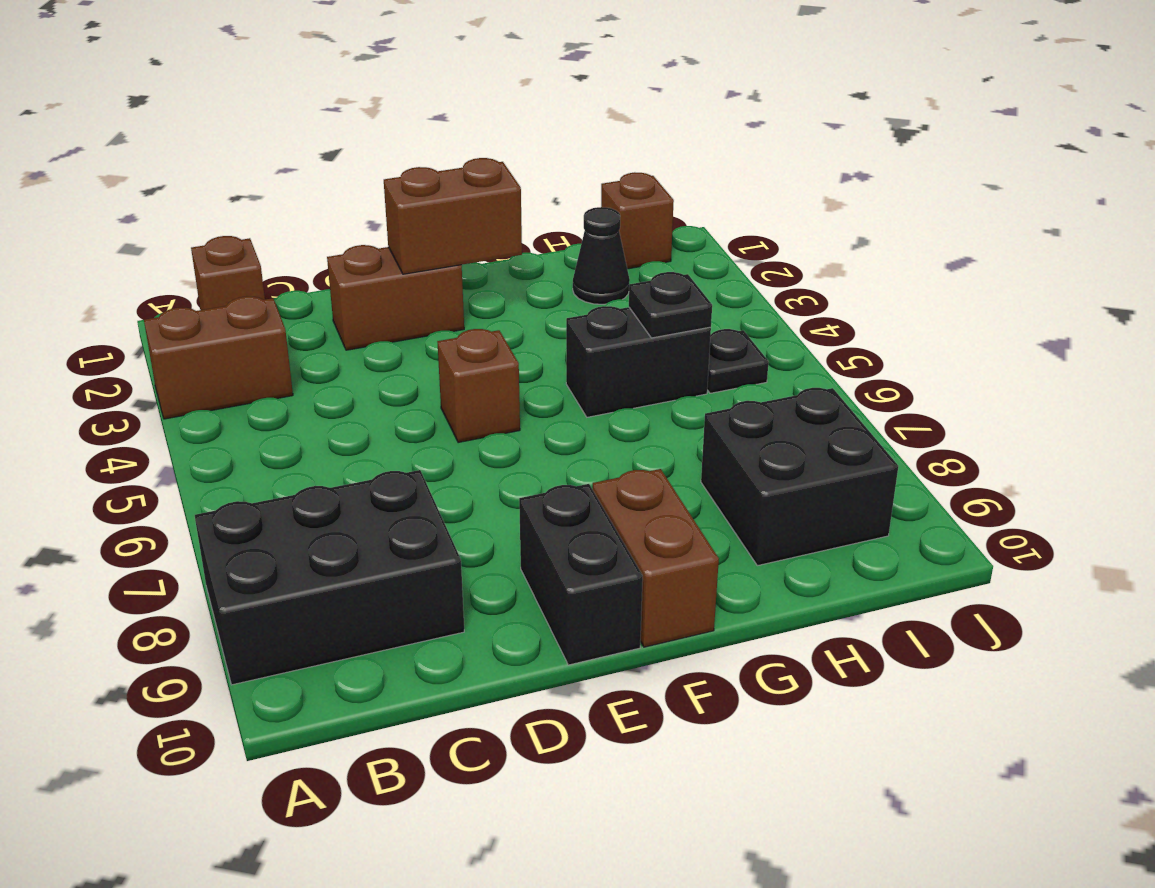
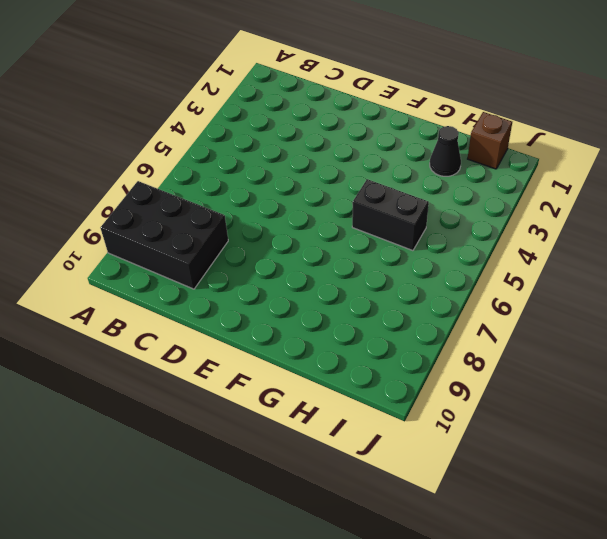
none -> brown 1x2 brick [144,296,293,419]
none -> brown 1x1 brick [191,236,265,310]
none -> brown 1x2 brick [327,245,464,350]

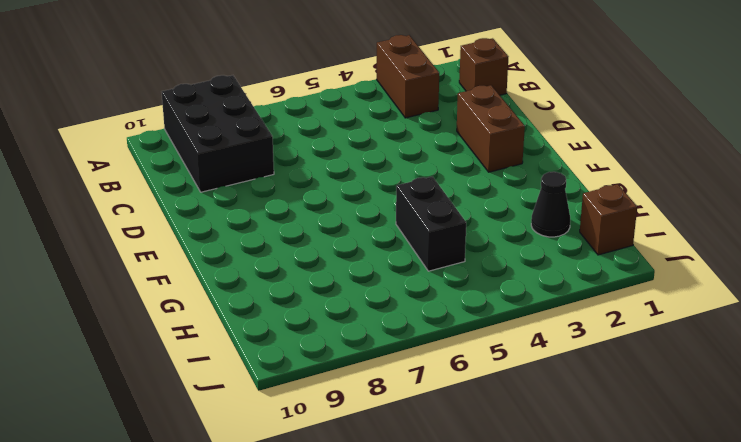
none -> brown 1x1 brick [437,329,520,443]
none -> black 1x2 brick [519,484,643,665]
none -> brown 1x2 brick [593,469,719,647]

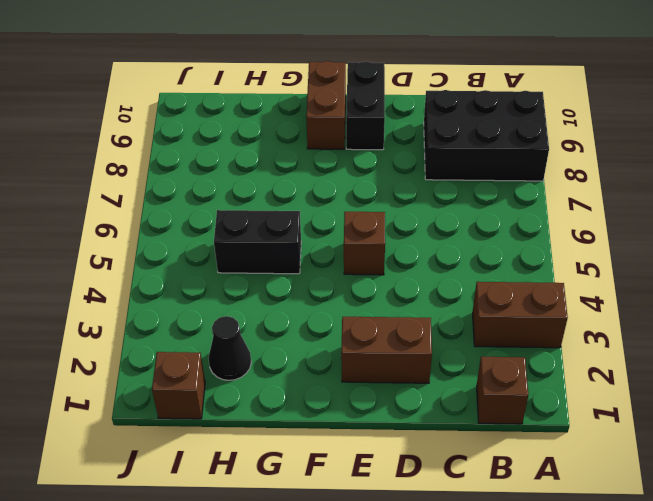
none -> black 2x2 brick [701,388,898,566]
none -> black 1x1 plate [707,329,769,393]
none -> brown 1x2 brick [384,158,522,274]

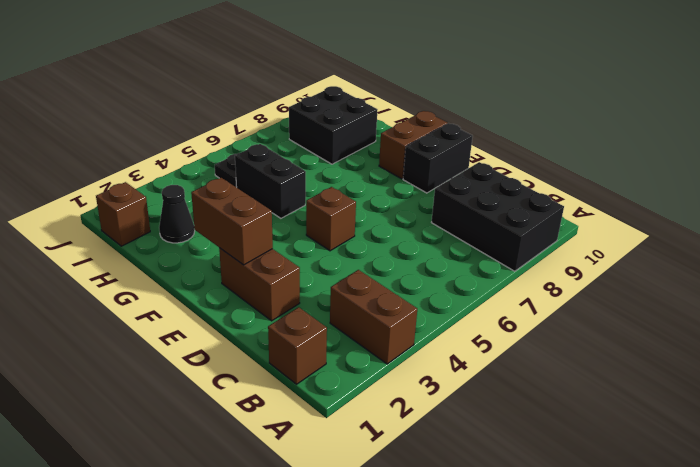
none -> black 1x1 plate [629,272,712,338]

